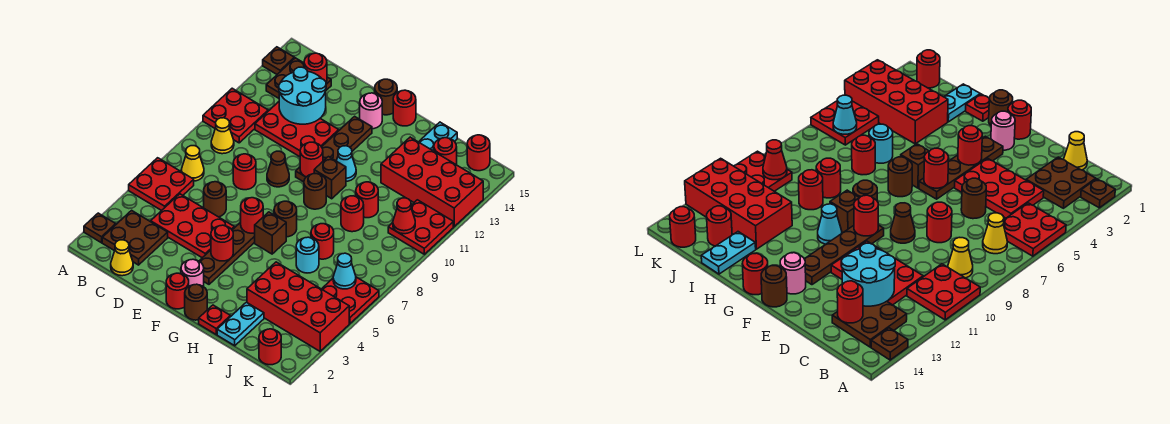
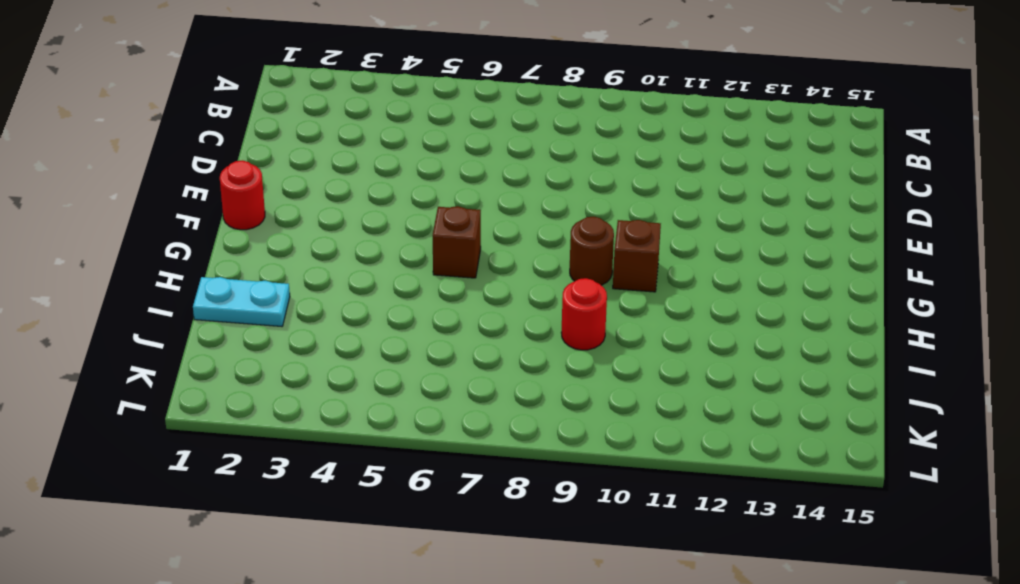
none -> brown 1x1 plate [84,213,116,243]
none -> red 2x2 plate [129,158,194,211]
none -> red 2x2 plate [203,88,268,143]
none -> brown 1x1 plate [263,47,294,74]

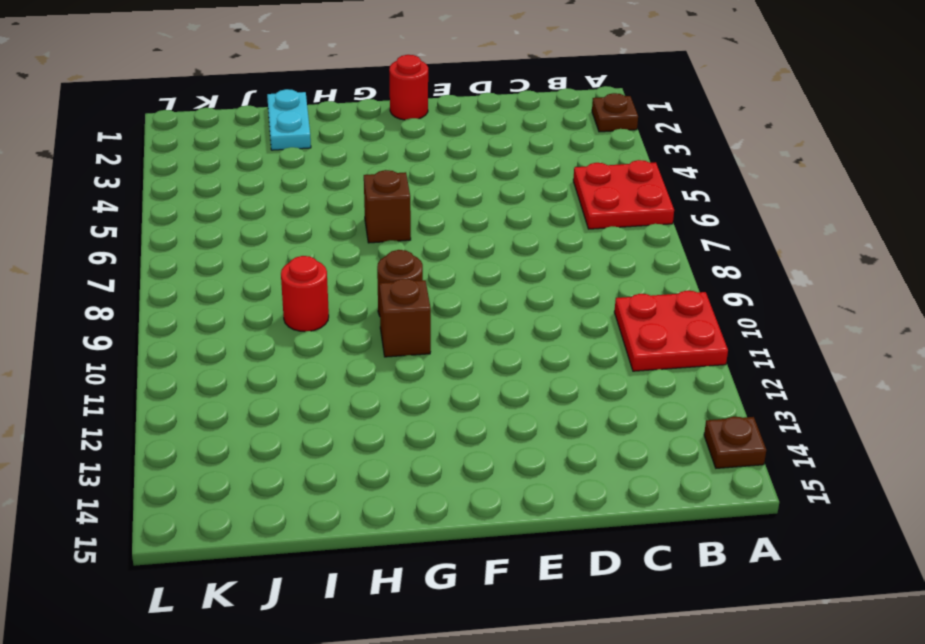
none -> brown 2x2 plate [102,210,168,265]
none -> yellow 1x1 cone [181,146,204,181]
none -> yellow 1x1 cone [211,118,234,154]
none -> brown 2x2 plate [266,58,331,98]

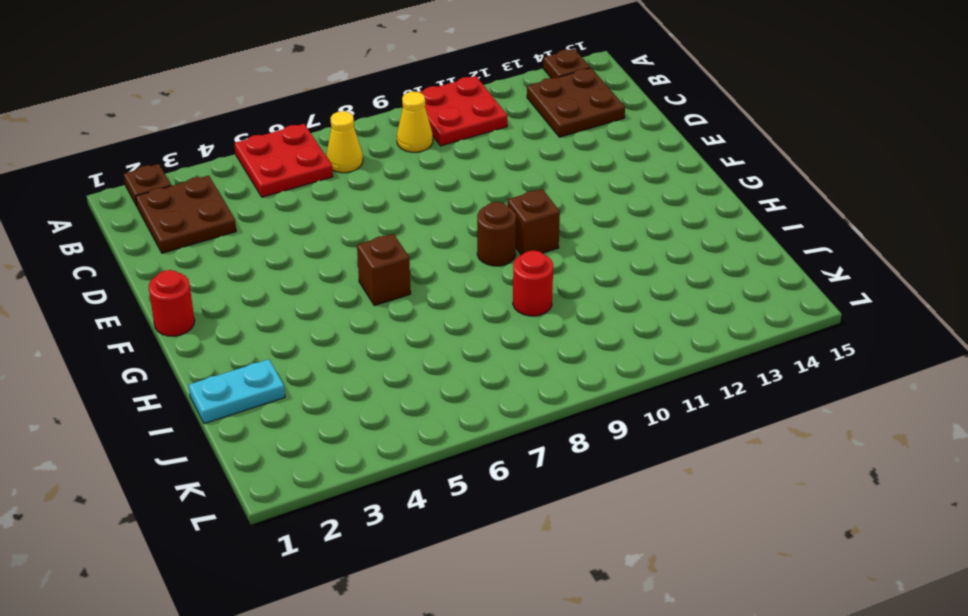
none -> yellow 1x1 cone [111,240,133,276]
none -> red 2x3 plate [151,194,234,258]
none -> red 2x3 plate [255,102,339,157]
none -> brown 1x1 round brick [204,182,226,217]

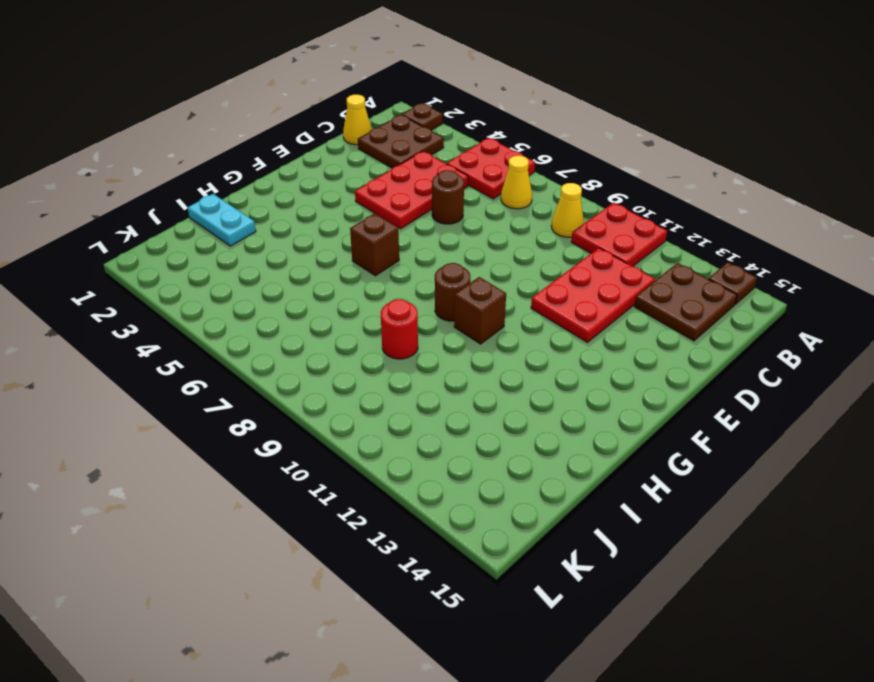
none -> red 1x1 round brick [233,154,256,190]
none -> brown 1x1 cone [267,151,289,187]
none -> red 1x1 round brick [166,273,189,309]
none -> pink 1x1 round brick [181,259,204,287]

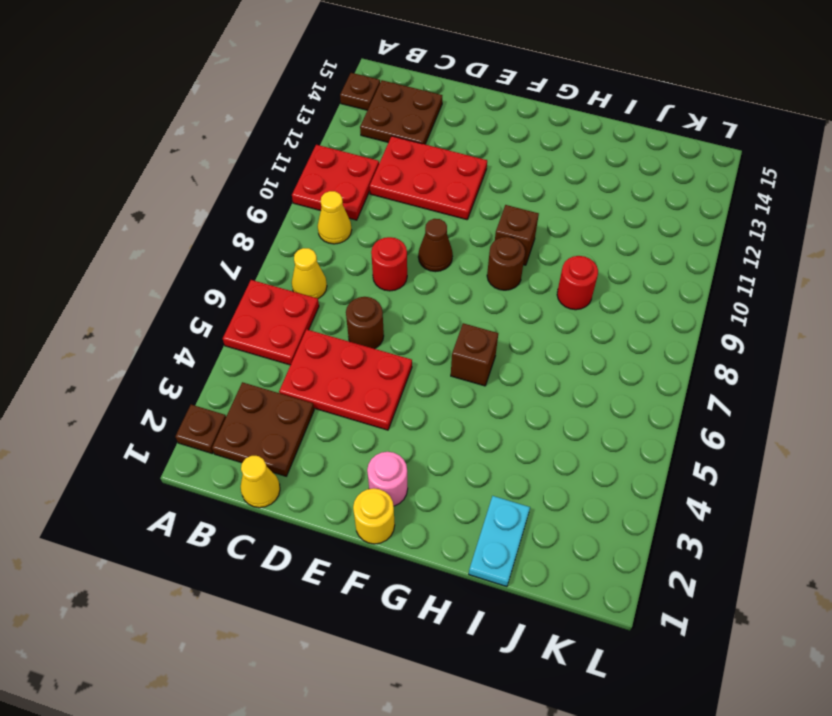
yellow 1x1 round brick [353,488,395,544] -> red 1x1 round brick [166,273,189,309]
none -> brown 1x4 plate [200,222,255,284]
none -> brown 1x4 plate [296,116,372,182]
none -> pink 1x1 round brick [360,93,382,129]
none -> brown 1x1 round brick [375,79,397,115]

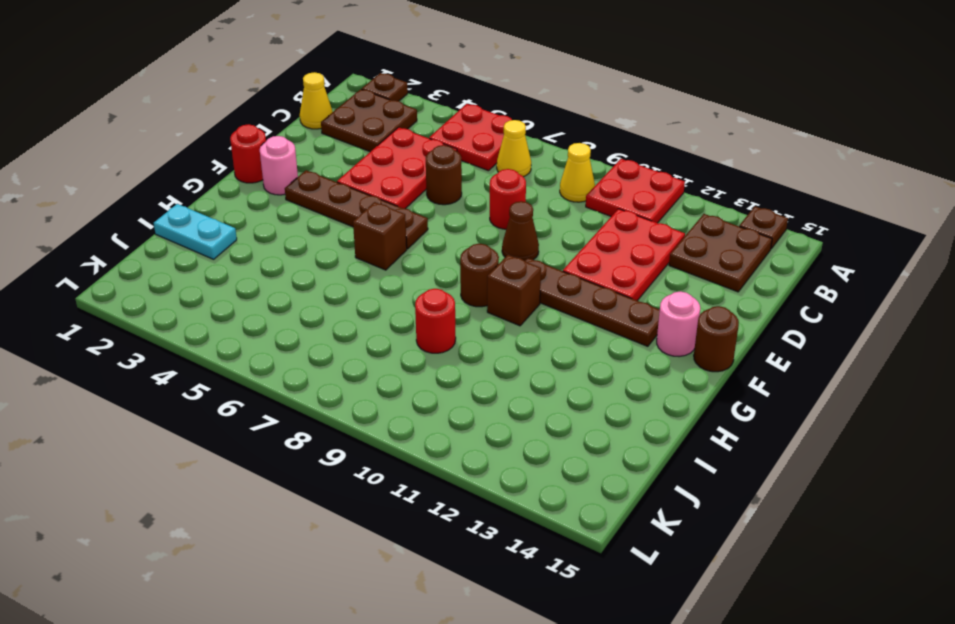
none -> brown 1x1 round brick [185,284,207,320]
none -> brown 1x1 round brick [274,201,297,237]
none -> cyan 1x1 cone [336,146,356,181]
none -> red 1x1 round brick [393,90,416,126]

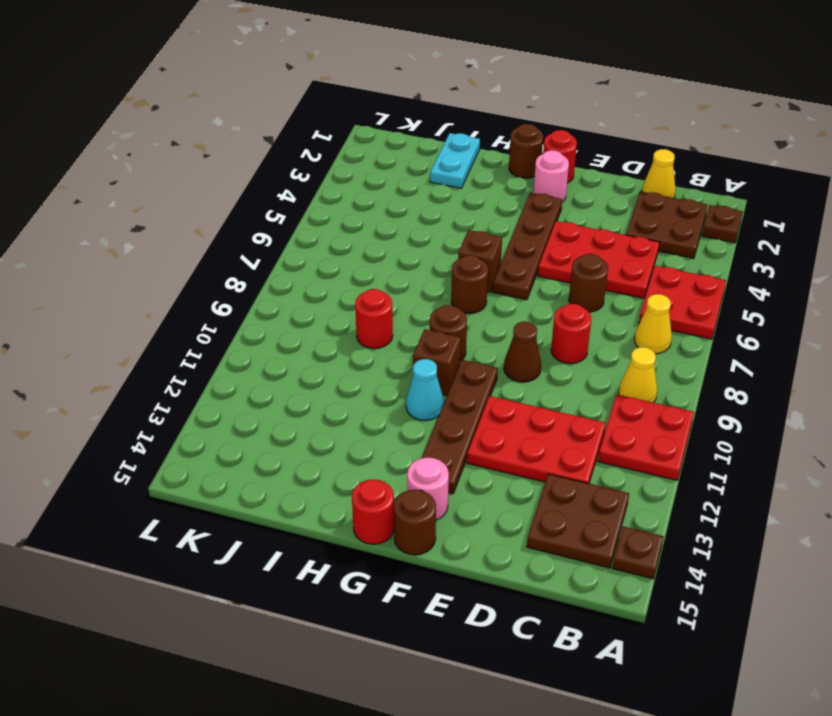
none -> red 1x1 plate [199,305,230,334]
none -> red 2x4 brick [247,262,349,351]
none -> cyan 1x1 round brick [296,237,319,273]
none -> red 1x1 round brick [311,224,334,259]

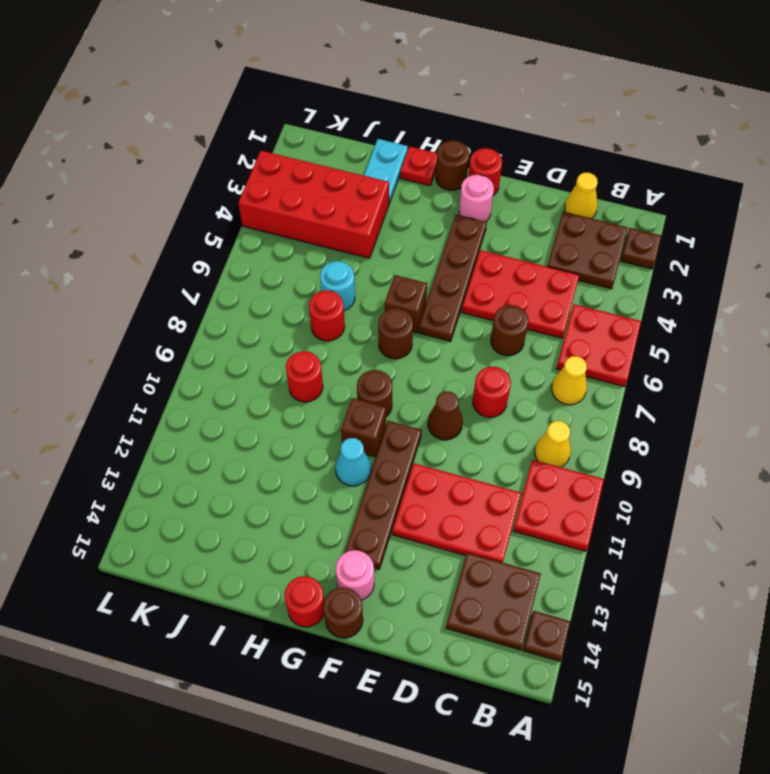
none -> red 1x1 round brick [356,182,378,218]
none -> red 2x4 brick [381,137,483,227]
none -> cyan 1x2 plate [419,122,457,151]
none -> red 1x1 round brick [434,138,457,165]

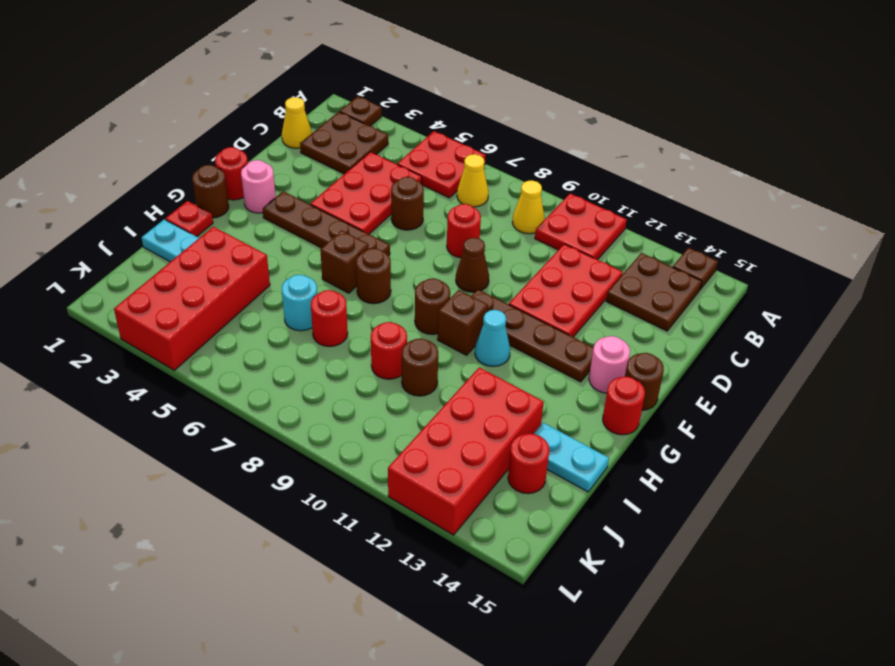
brown 1x1 round brick [402,338,438,396] -> red 1x1 round brick [356,182,378,218]
none -> red 1x1 round brick [259,329,281,365]
none -> red 2x2 plate [322,277,379,324]
none -> red 2x2 plate [388,200,453,254]
none -> red 1x1 round brick [467,135,490,171]

